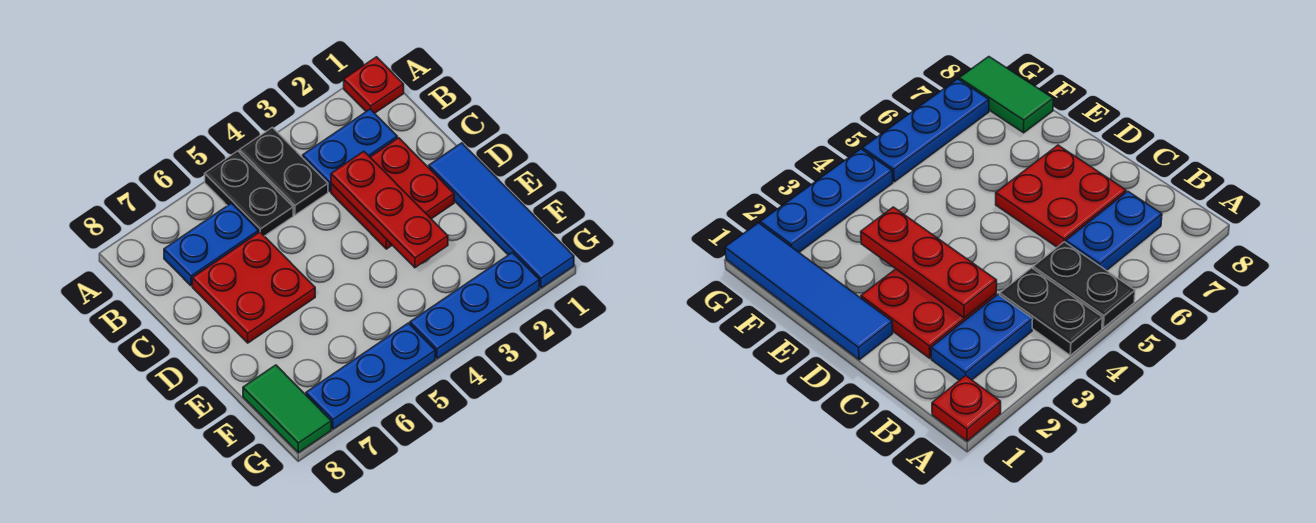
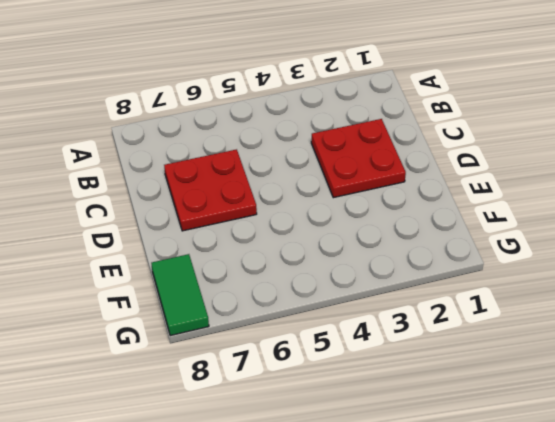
none -> red 1x1 plate [344,57,404,113]
none -> black 1x2 plate [239,127,328,215]
none -> black 1x2 plate [205,151,293,236]

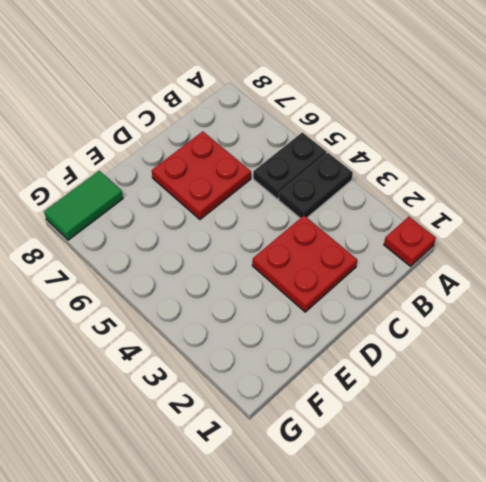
none -> blue 1x2 plate [303,109,397,191]
none -> blue 1x2 plate [164,203,259,286]
none -> blue 1x4 tile [429,143,574,288]

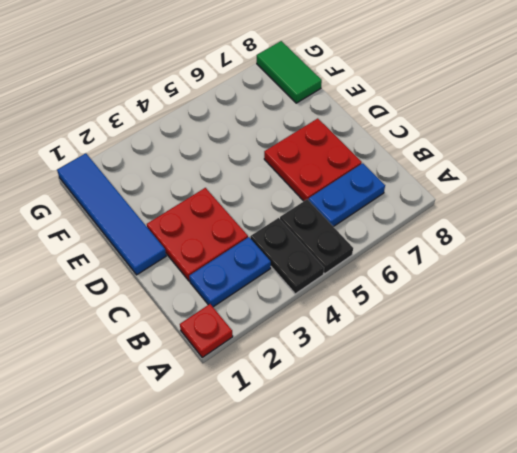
none -> blue 1x3 plate [410,253,539,359]
none -> blue 1x3 plate [306,323,435,429]
none -> red 1x3 plate [331,151,448,268]

